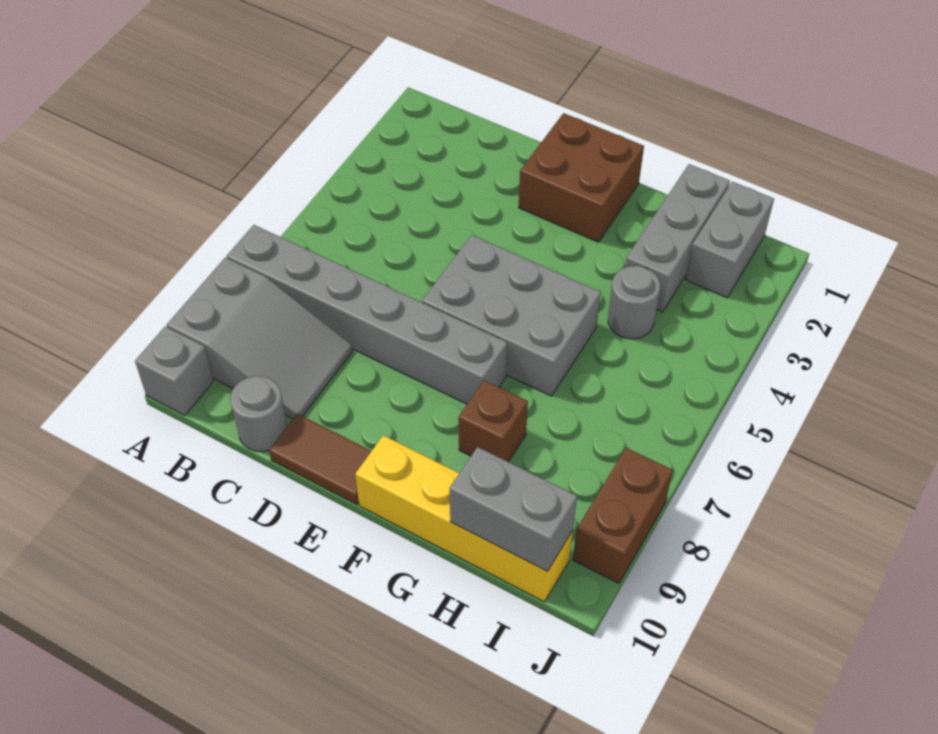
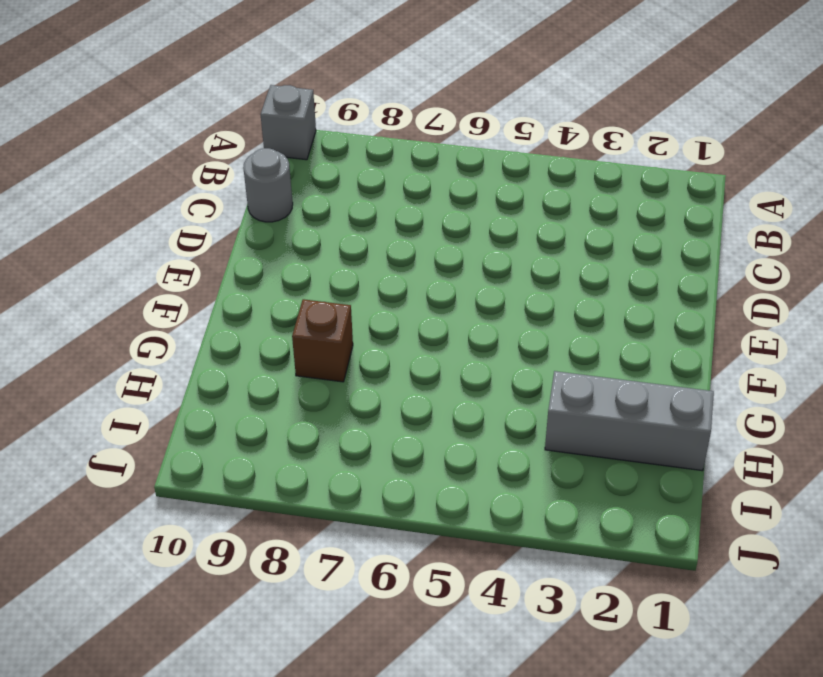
none -> grey 1x6 brick [227,225,507,404]
none -> grey 2x3 slope [167,258,352,419]
none -> brown 1x2 tile [269,414,371,505]

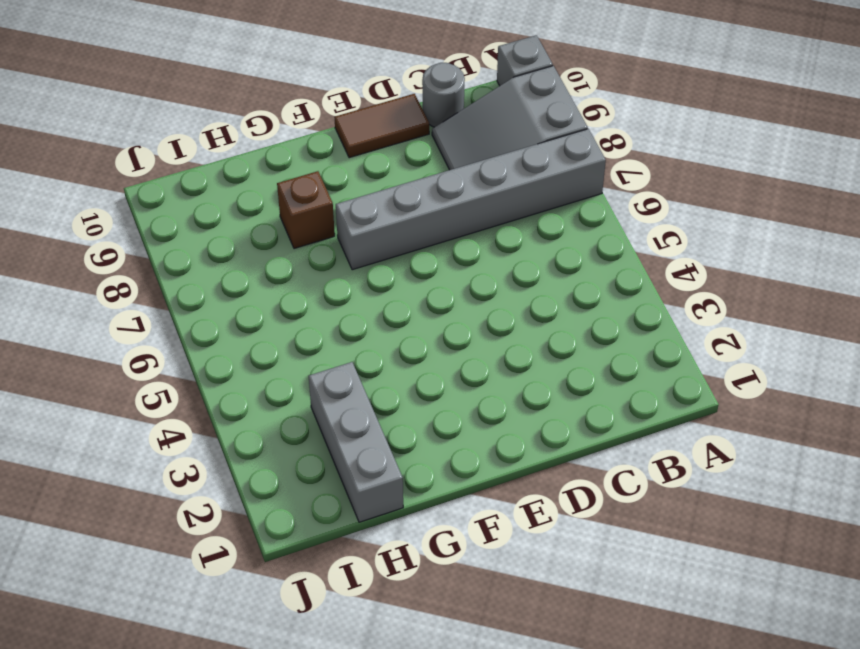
none -> brown 2x2 brick [519,113,644,242]
none -> grey 2x3 brick [422,235,601,396]
none -> yellow 1x4 brick [355,435,573,602]

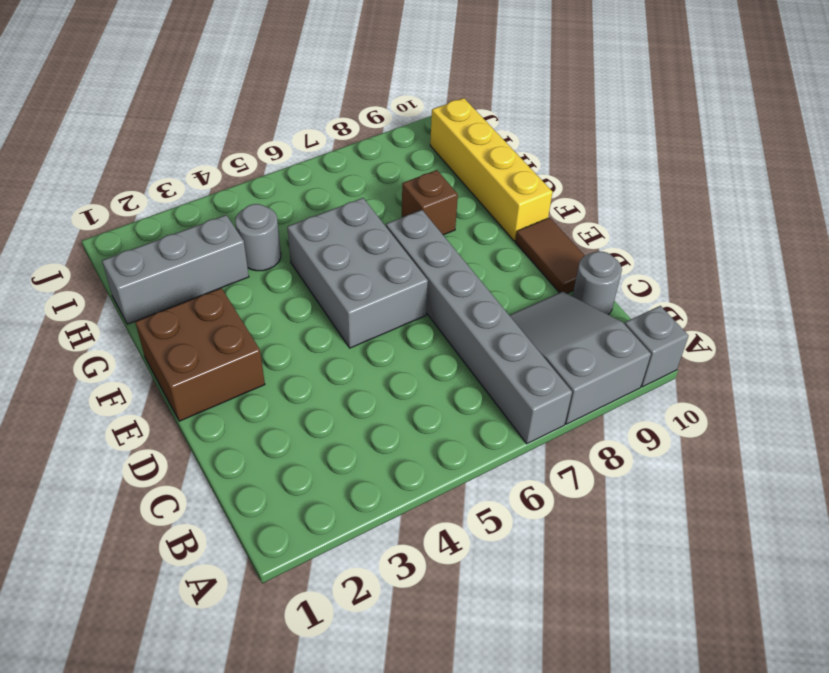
none -> grey 1x2 brick [686,182,774,298]
none -> brown 1x2 brick [573,448,673,583]
none -> grey 1x2 brick [450,447,577,571]

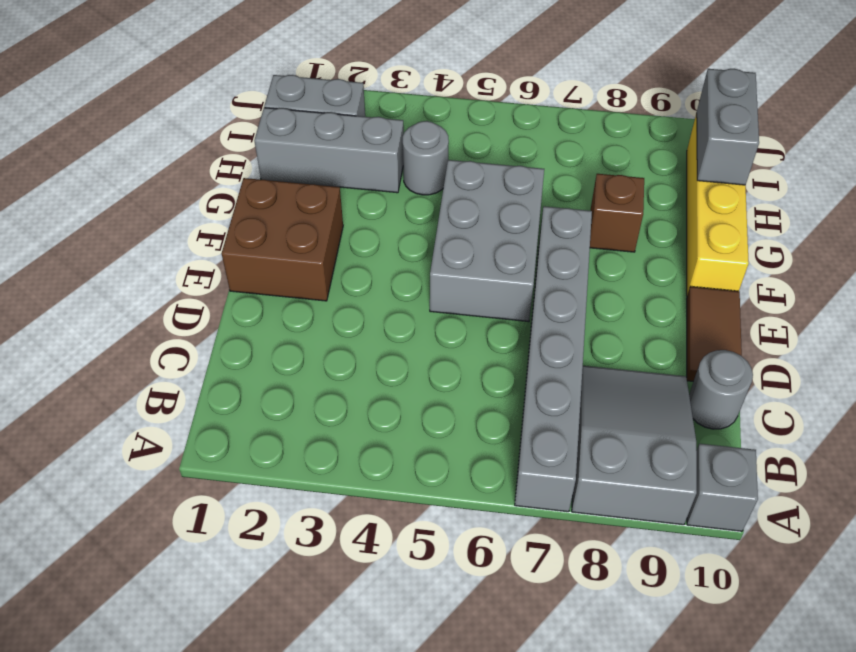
none -> brown 1x2 brick [573,448,673,583]

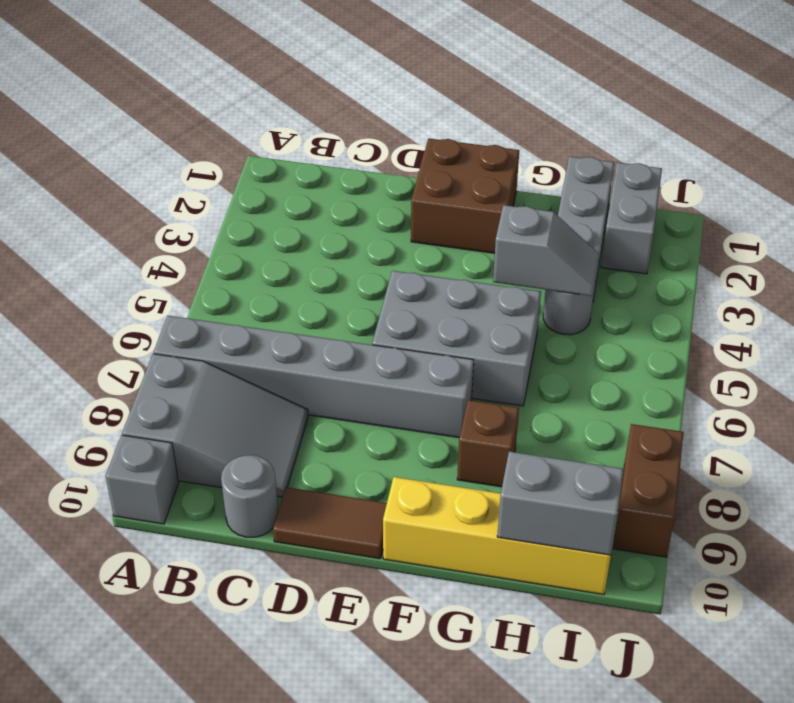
grey 1x2 slope [493,205,599,296] -> none

